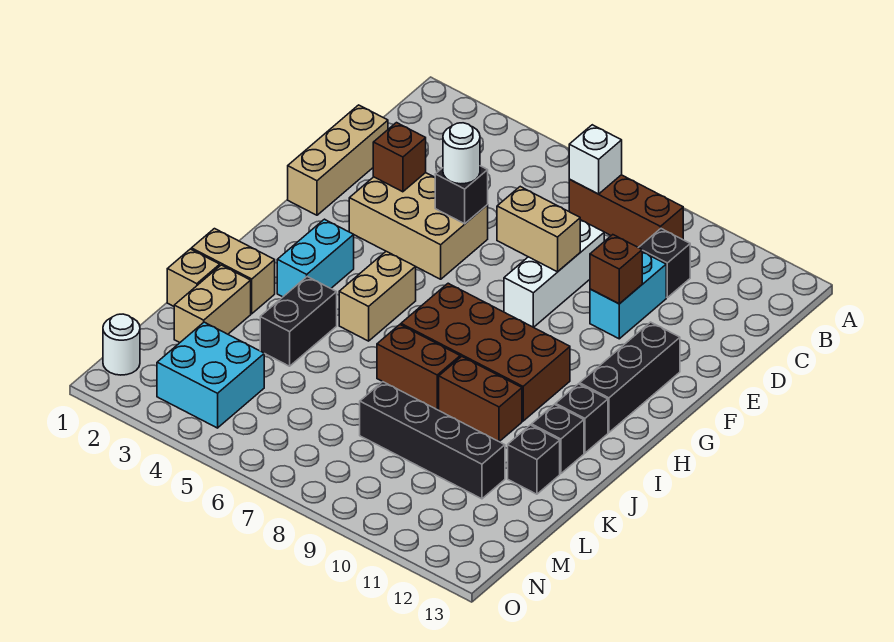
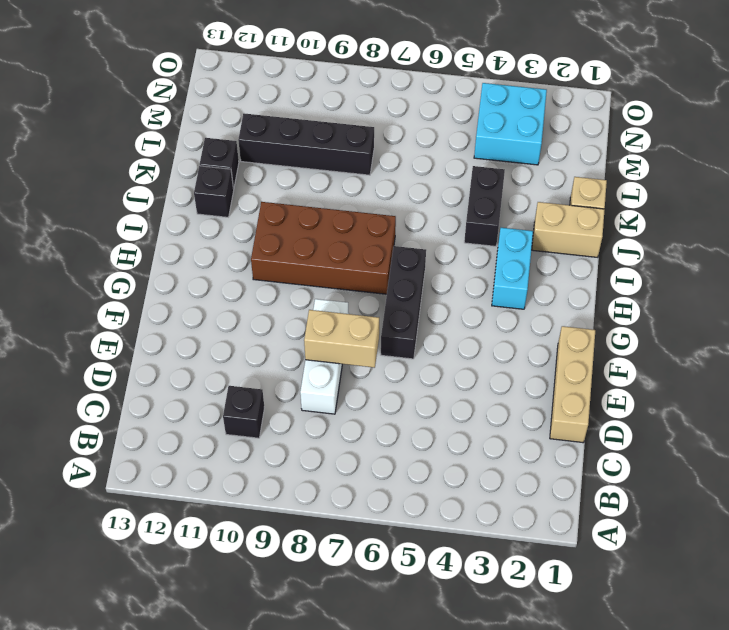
black 1x3 brick [381,246,426,359] -> black 1x3 brick moved to [580,322,680,432]
none -> brown 1x3 brick [569,175,683,247]
none -> cyan 1x2 brick [590,252,666,339]
none -> tan 2x3 brick [349,173,488,279]

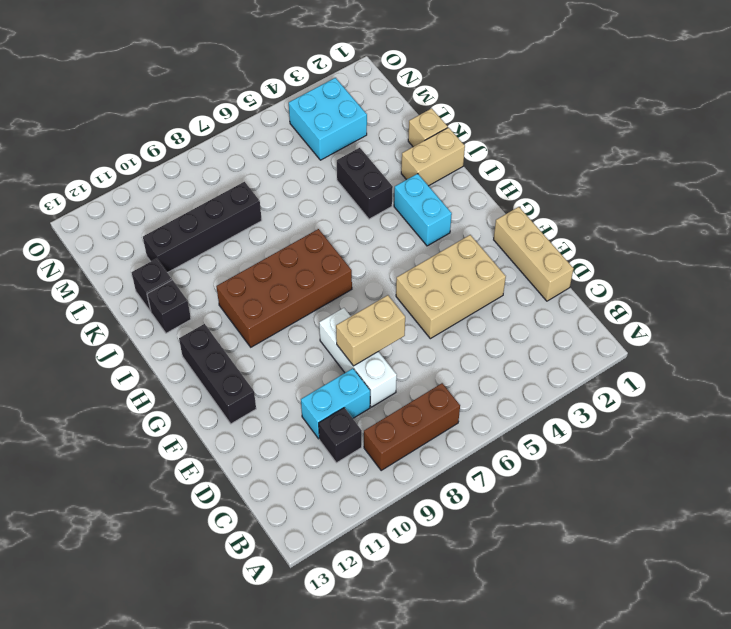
cyan 1x2 brick [301,369,370,439] -> cyan 1x2 brick turned to [590,252,666,339]
none -> tan 1x2 brick [339,251,416,341]
none -> black 1x1 brick [556,384,608,453]
none -> brown 1x2 brick [377,325,460,410]

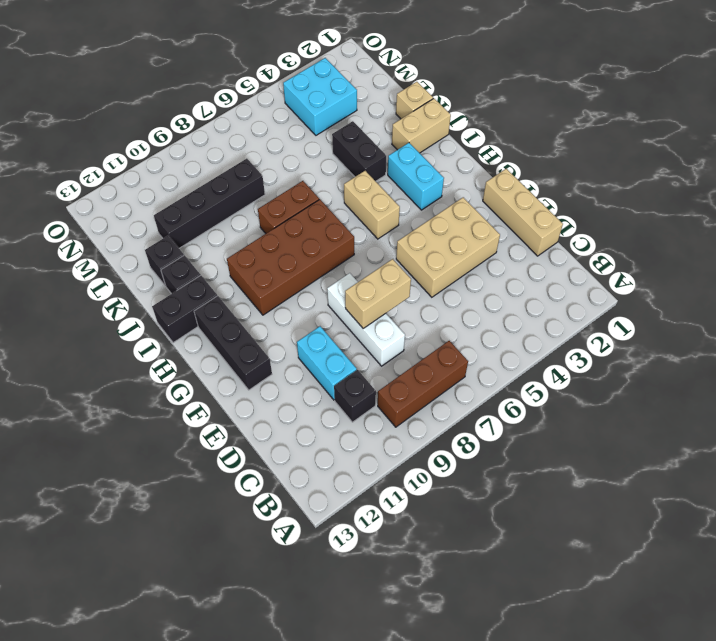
black 1x2 brick [152,275,217,343] -> black 1x1 brick [556,384,608,453]
none -> brown 1x2 brick [439,357,522,442]
none -> tan 1x2 brick [174,265,251,342]
none -> white 1x1 round brick [103,314,140,375]

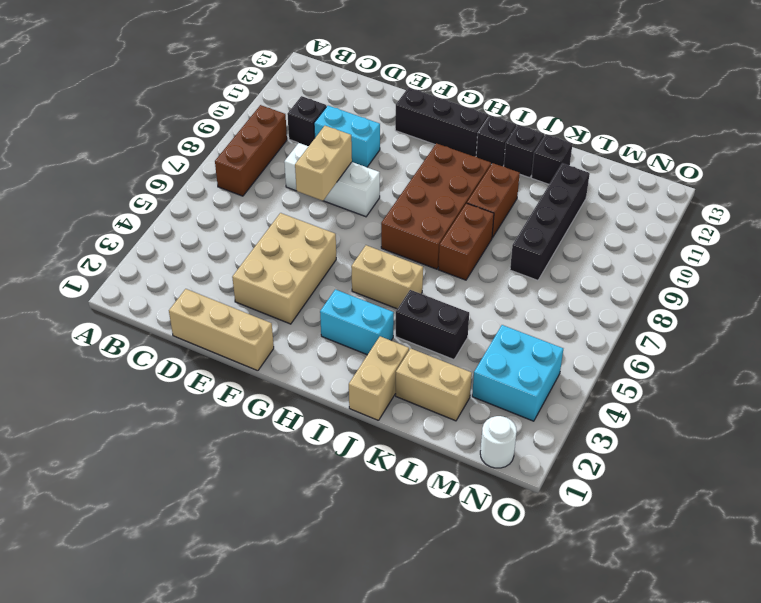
none -> tan 1x1 brick [167,249,220,306]
none -> white 1x1 brick [569,125,622,194]
none -> brown 1x1 brick [373,123,426,192]

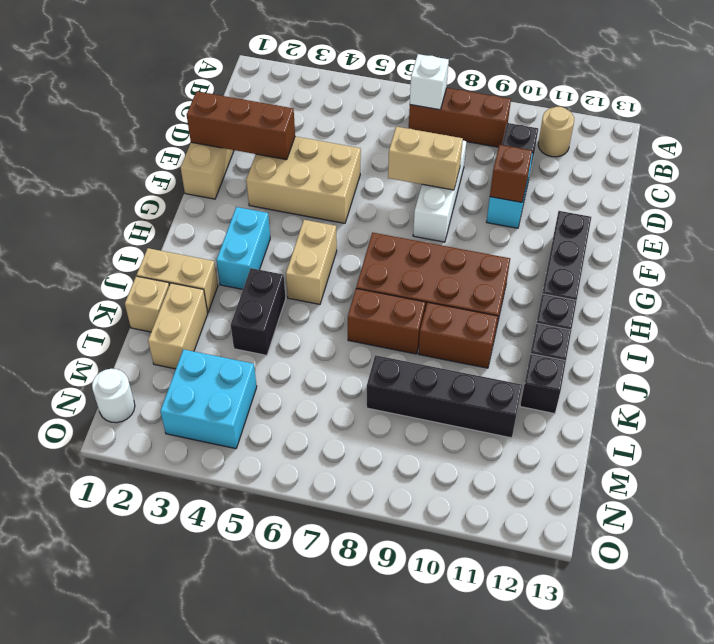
tan 1x1 round brick [538,107,574,157] -> none
brown 1x3 brick [187,91,295,160] -> brown 1x1 brick [373,123,426,192]
none -> black 1x1 brick [435,166,488,224]
none -> white 1x1 round brick [443,123,480,184]

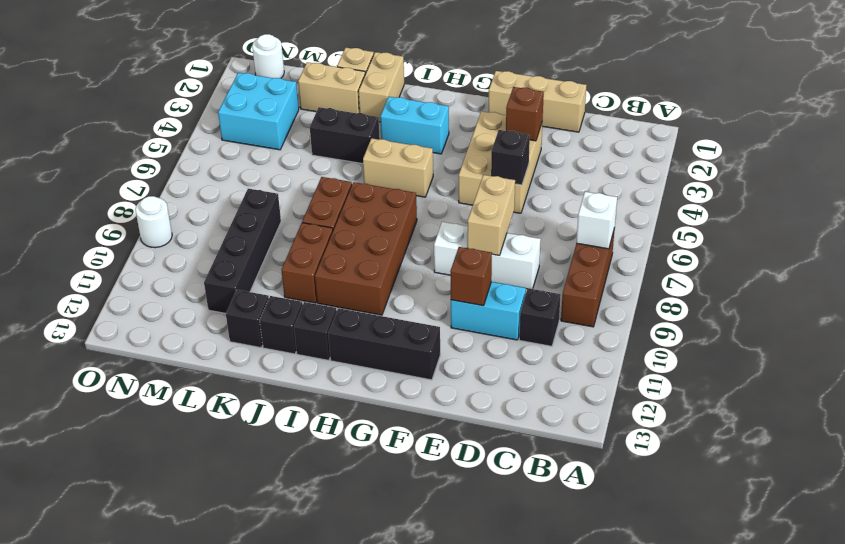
white 1x1 round brick [135,196,172,248] -> white 1x1 round brick moved to [443,123,480,184]

